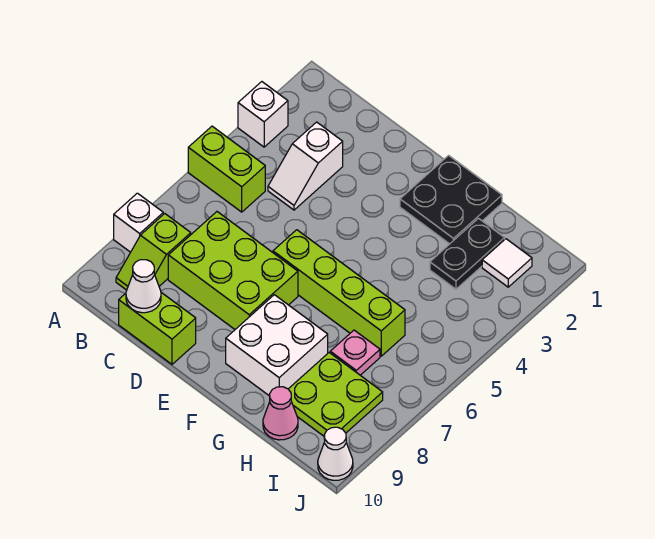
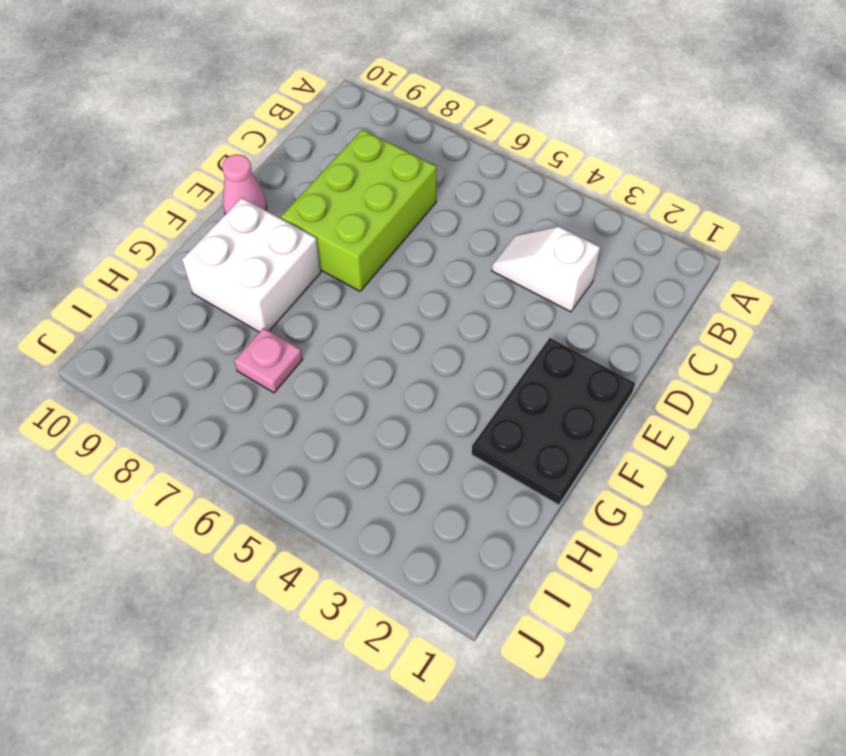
black 2x3 plate [472,338,635,505] -> black 2x2 plate [400,155,502,244]
pink 1x1 cone [222,154,267,214] -> pink 1x1 cone moved to [263,387,298,440]
none -> white 1x1 brick [238,82,288,147]
none -> lime 1x2 brick [188,126,265,212]
none -> white 1x1 brick [114,193,163,252]

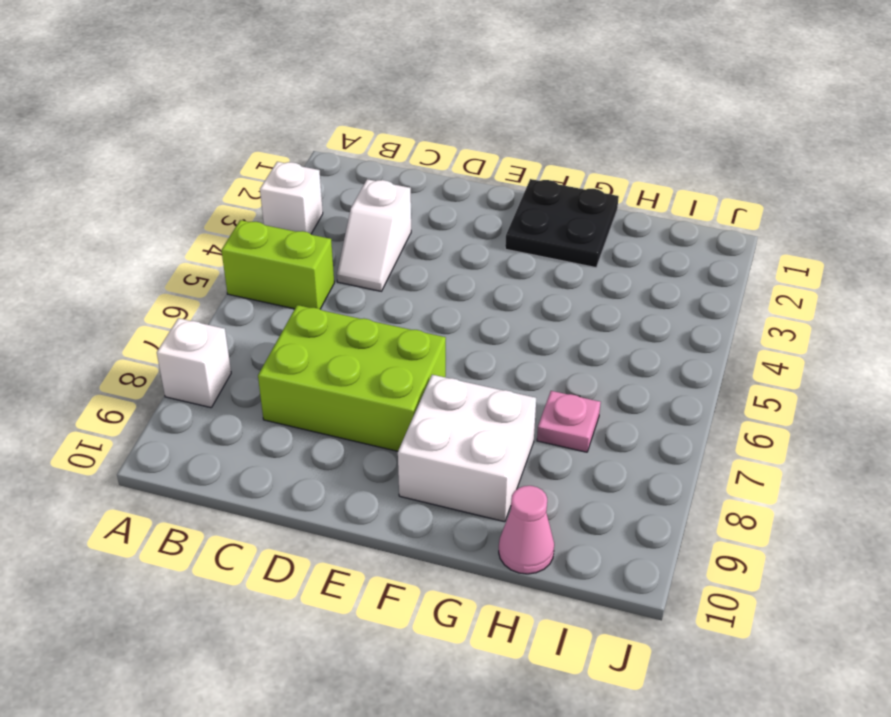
none -> lime 1x2 slope [116,214,191,290]
none -> lime 1x2 brick [119,293,196,364]
none -> lime 1x4 brick [273,230,405,356]

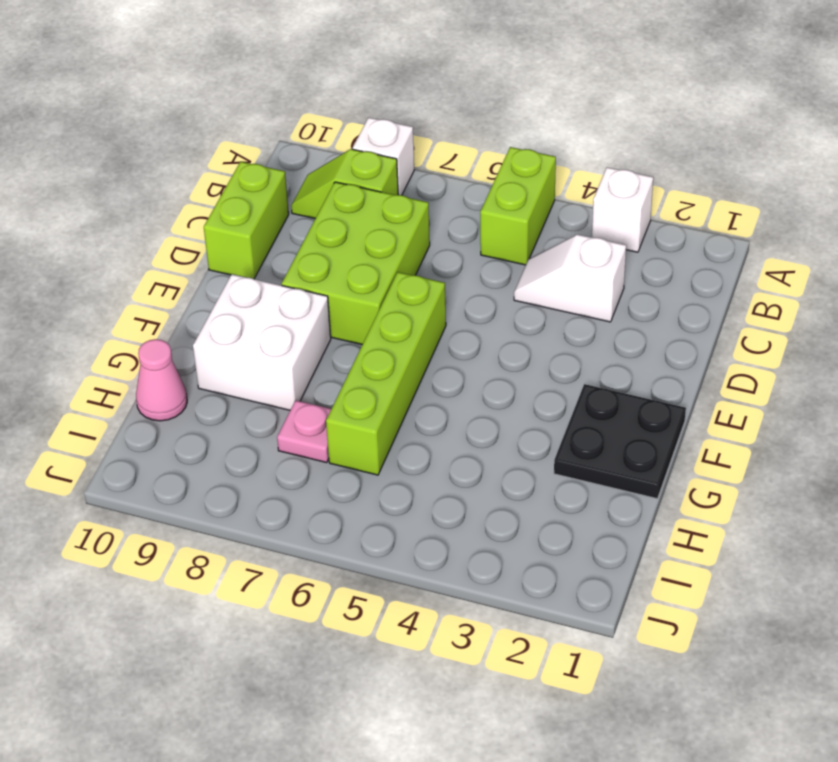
none -> black 1x2 plate [430,218,505,289]
none -> lime 2x2 plate [288,353,383,436]
none -> white 1x1 tile [482,239,532,287]

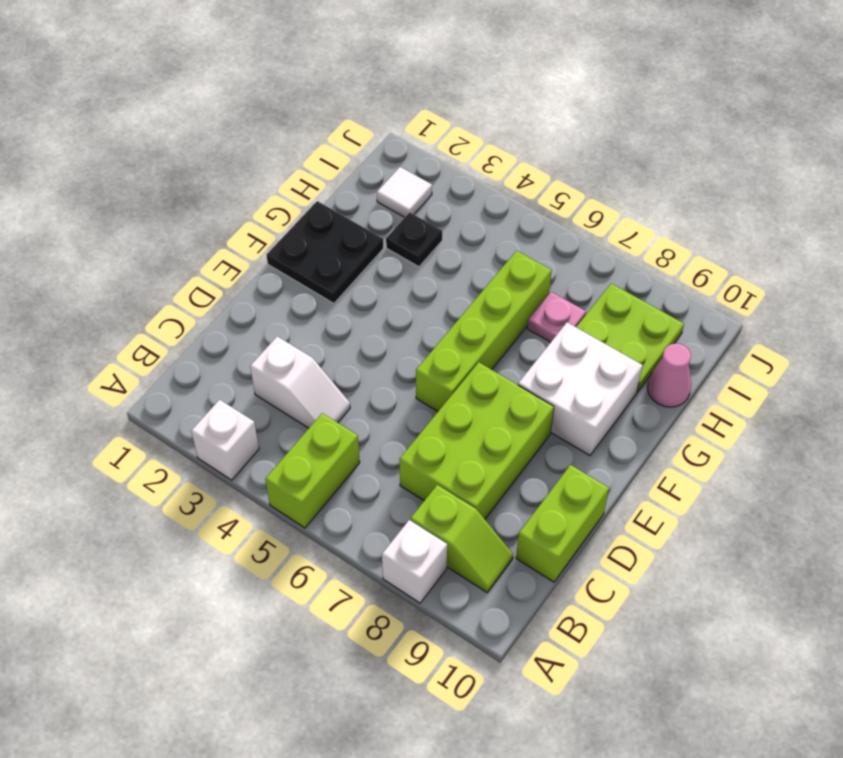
black 1x1 plate [386,212,442,267] -> black 1x2 plate [430,218,505,289]
none -> white 1x1 cone [318,427,353,480]
none -> white 1x1 cone [126,260,161,313]

